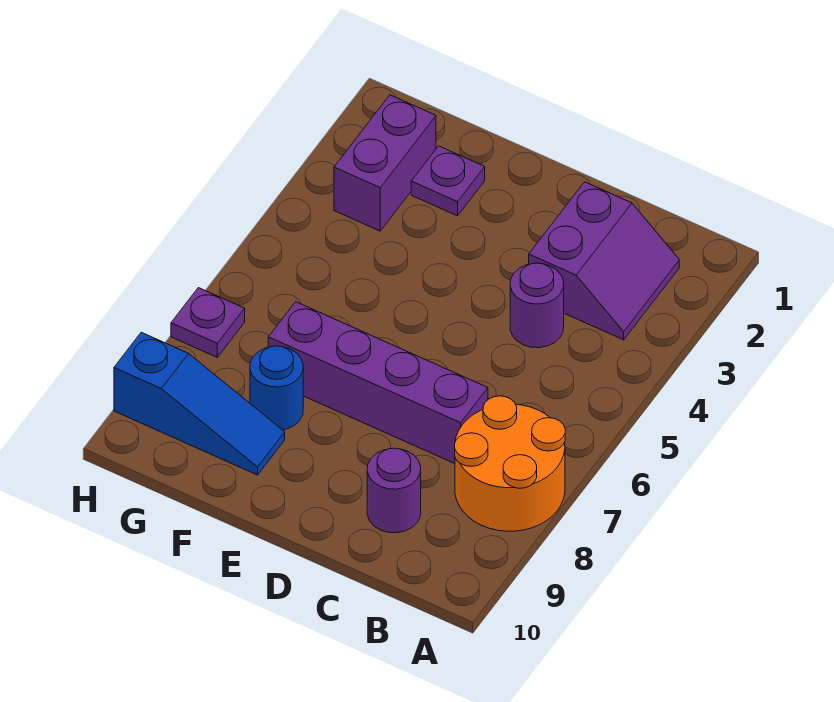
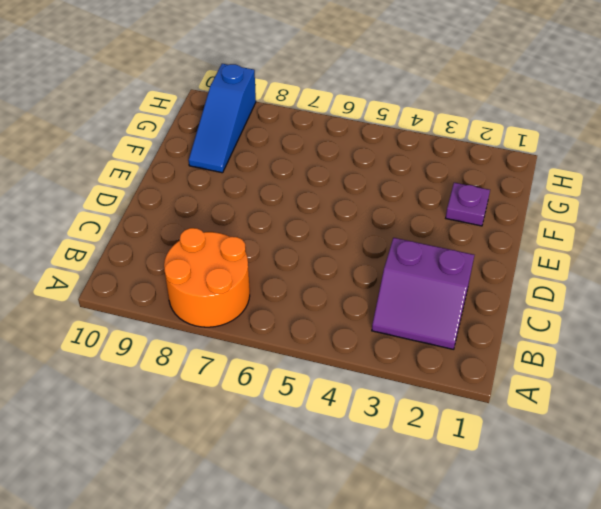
none -> purple 1x1 round brick [510,263,564,348]
none -> purple 1x4 brick [268,302,488,464]

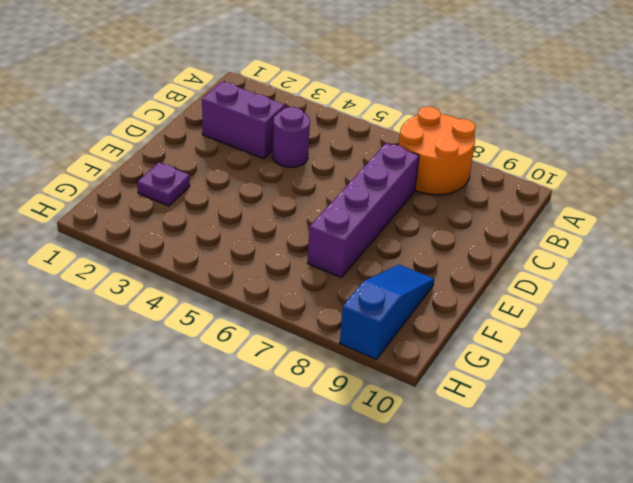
none -> purple 1x1 round brick [367,448,421,533]
none -> blue 1x1 round brick [250,346,303,430]

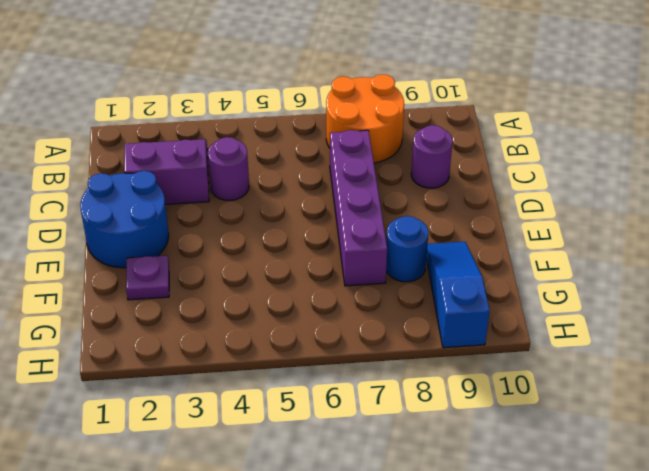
blue 2x2 round brick [80,171,169,268] -> none
none -> purple 1x2 brick [334,95,436,231]
none -> purple 1x1 plate [171,288,245,357]

